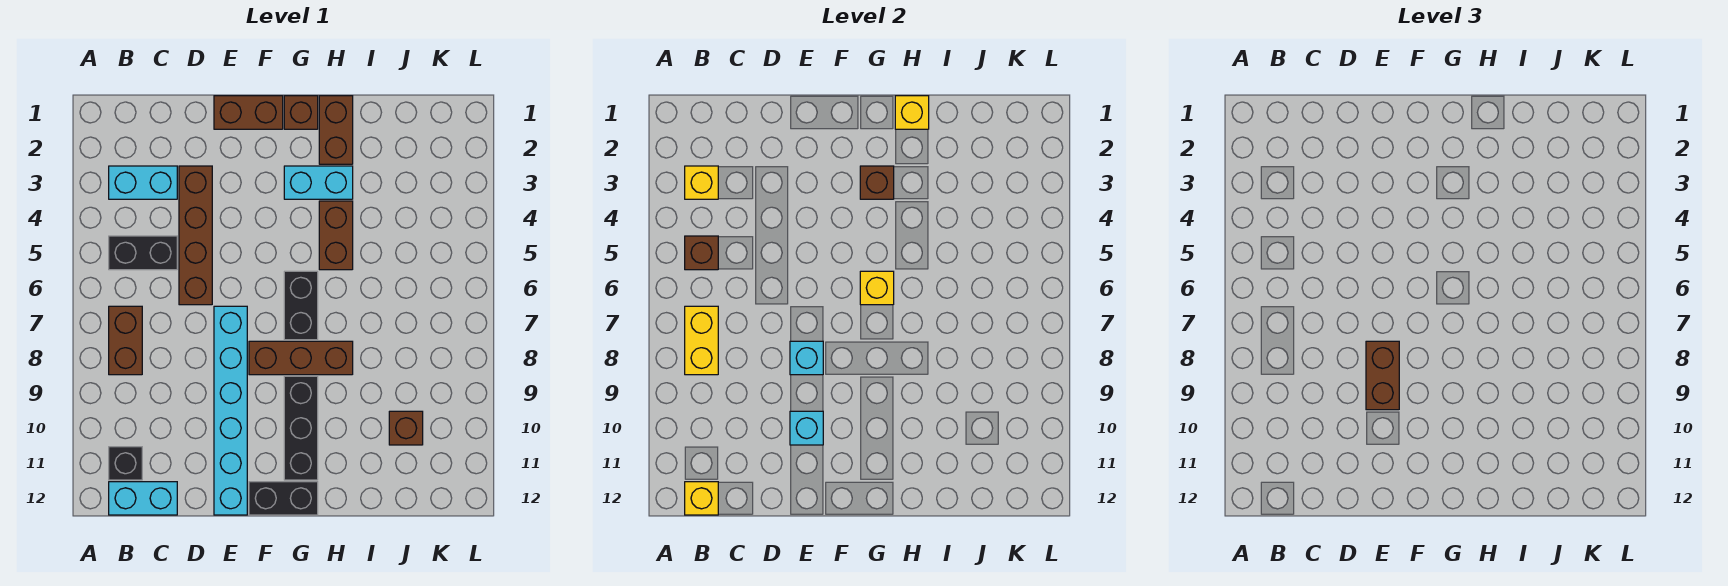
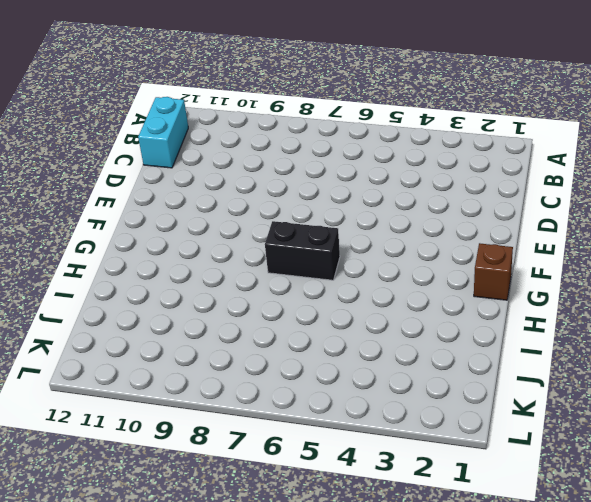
none -> cyan 1x2 brick [109,166,177,199]
none -> black 1x2 brick [109,236,177,270]
none -> brown 1x2 brick [109,306,142,375]

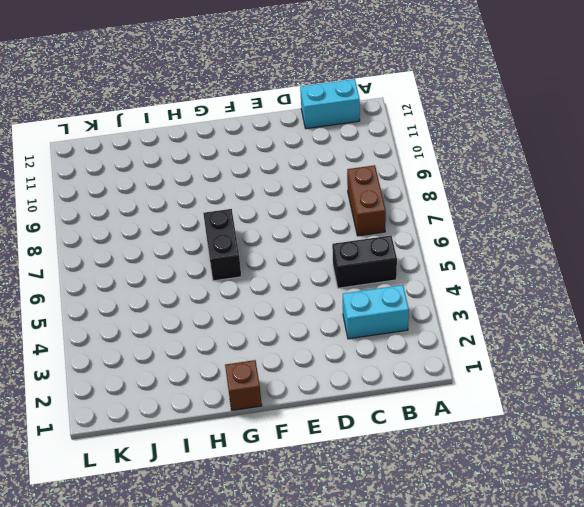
none -> black 1x1 brick [109,447,142,480]
none -> brown 1x4 brick [179,166,212,305]
none -> brown 1x2 brick [214,96,283,129]

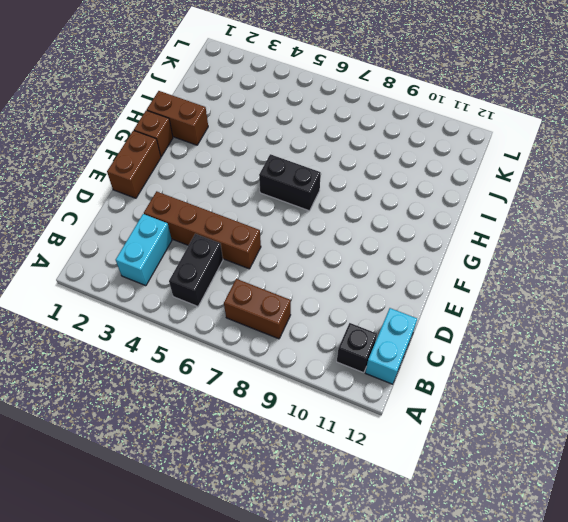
none -> cyan 1x6 brick [214,306,247,515]
none -> brown 1x3 brick [249,341,353,375]
none -> black 1x2 brick [249,482,318,515]

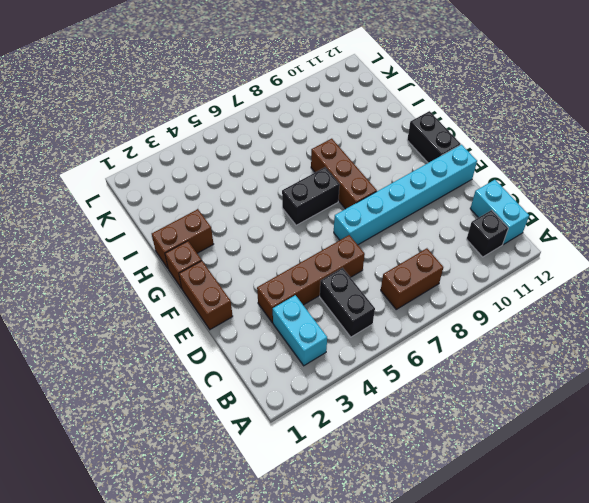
none -> cyan 1x2 brick [284,166,353,199]
none -> black 1x3 brick [284,376,318,480]
none -> brown 1x2 brick [319,201,353,270]

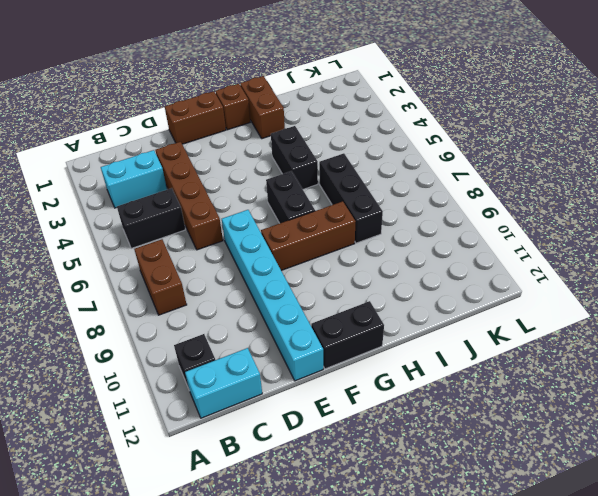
black 1x2 brick [271,126,318,189] -> brown 1x2 brick [319,201,353,270]
black 1x3 brick [319,153,383,243] -> black 1x3 brick moved to [284,376,318,480]
none -> cyan 1x2 brick [284,166,353,199]
none -> brown 1x1 brick [389,411,423,445]
none -> yellow 1x1 brick [685,166,718,199]

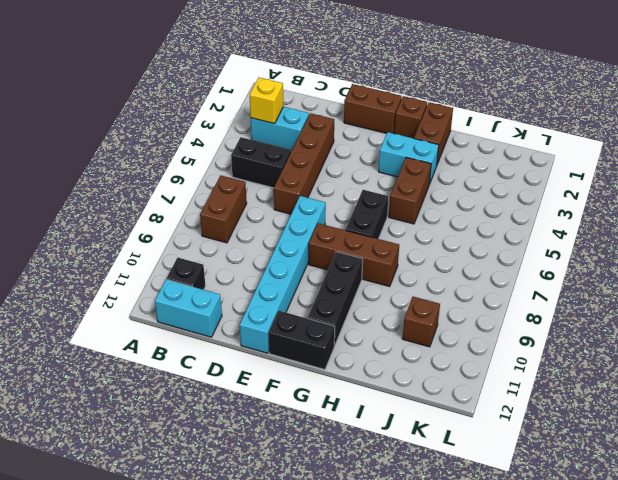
none -> brown 1x1 brick [685,236,718,270]
none -> yellow 1x2 brick [685,306,718,375]
none -> yellow 1x1 brick [685,482,718,515]

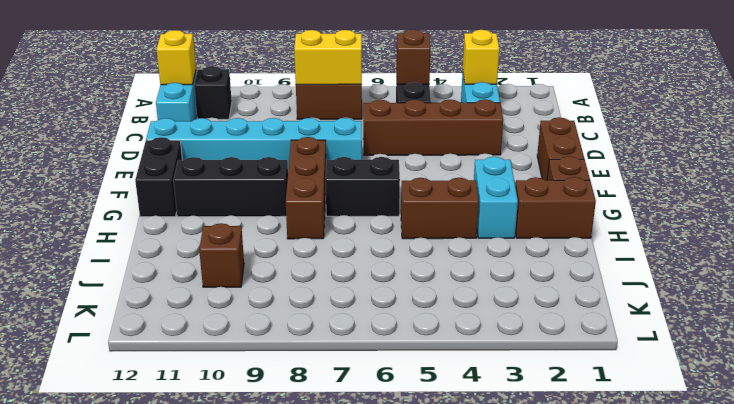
none -> cyan 1x1 brick [790,341,823,375]
none -> cyan 1x1 brick [790,411,823,445]
none -> brown 1x1 brick [860,166,894,199]

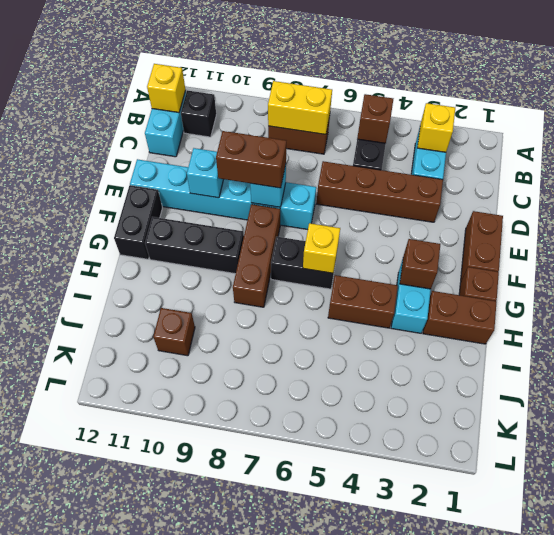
none -> yellow 1x1 brick [895,96,929,129]

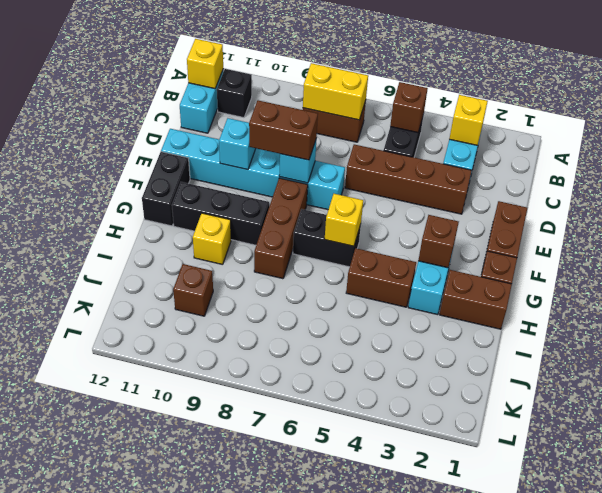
yellow 1x1 brick [193,213,231,265] -> yellow 1x1 brick moved to [895,96,929,129]

